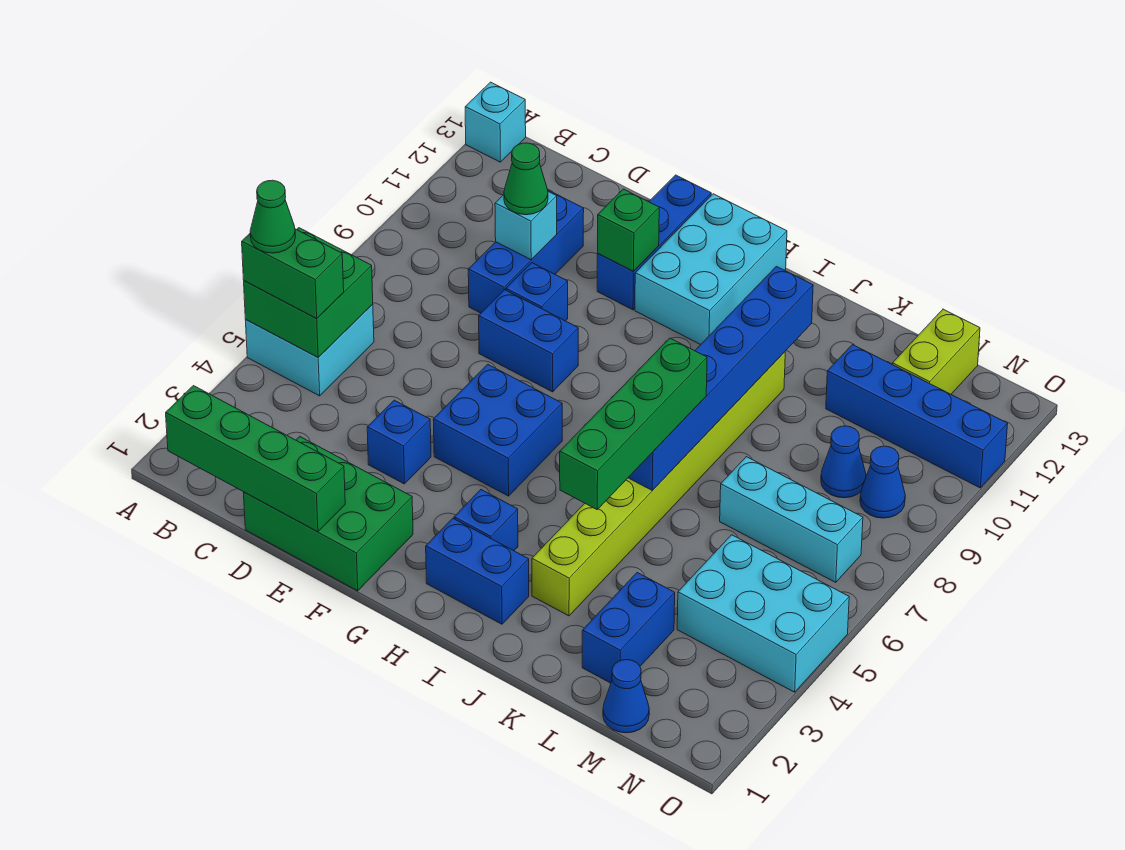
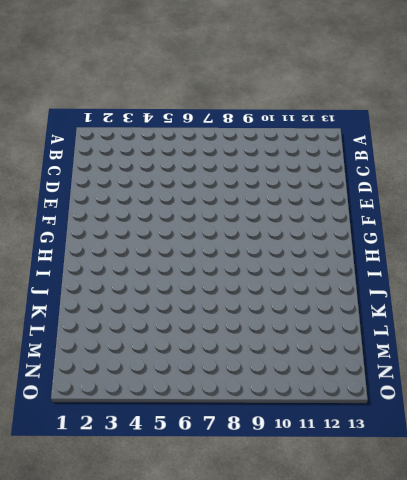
none -> cyan 2x2 brick [246,304,374,396]
none -> cyan 1x1 brick [465,82,526,162]
none -> green 2x3 brick [244,436,413,591]
none -> blue 1x3 brick [468,190,584,313]

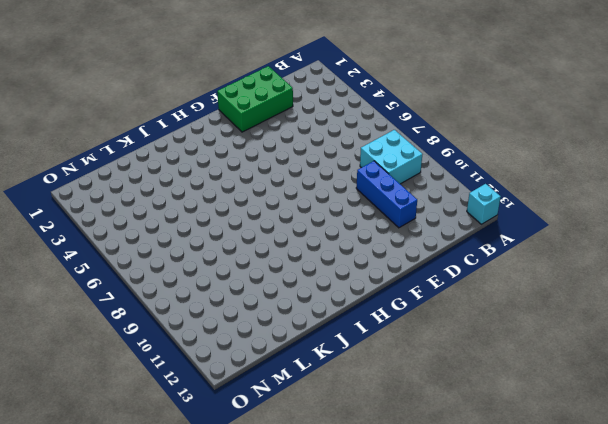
cyan 2x2 brick [360,130,422,184] -> cyan 2x2 brick moved to [246,304,374,396]
none -> blue 1x1 brick [367,400,431,484]
none -> blue 1x2 brick [479,290,578,392]
none -> blue 1x1 brick [506,263,568,321]
none -> blue 2x2 brick [433,364,562,496]

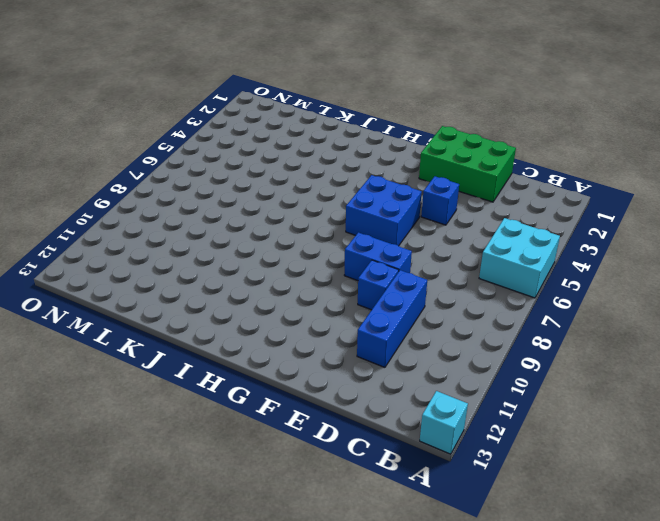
none -> blue 1x3 brick [597,175,711,310]
none -> cyan 2x3 brick [635,194,787,345]
none -> blue 1x2 brick [426,518,529,624]
none -> blue 1x1 brick [454,490,518,551]

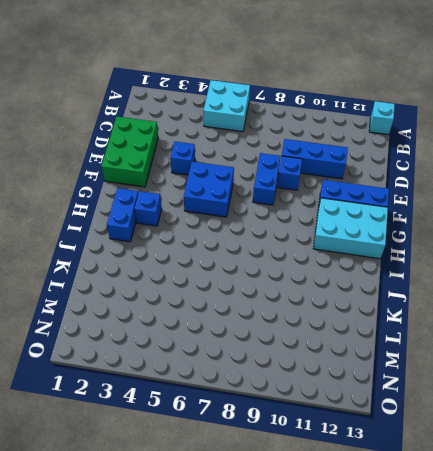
none -> lime 1x8 brick [532,352,785,616]
none -> blue 1x2 brick [582,573,675,683]
none -> cyan 1x3 brick [720,457,863,582]
none -> blue 1x4 brick [826,345,1008,488]

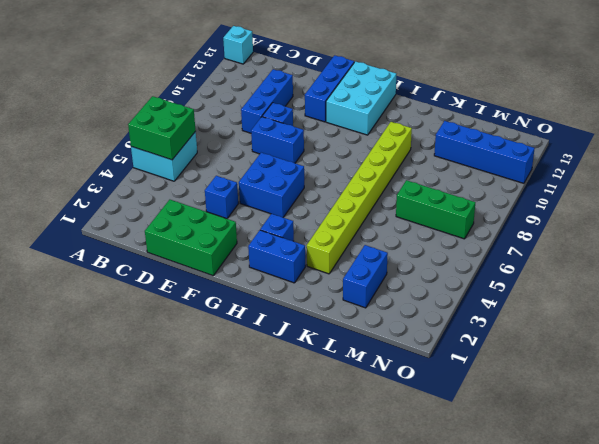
green 1x3 brick [396,180,475,239] -> cyan 1x3 brick [720,457,863,582]
none -> blue 1x1 cone [603,660,649,733]
none -> cyan 2x3 brick [677,535,849,692]
none -> blue 1x1 cone [821,426,866,498]
none -> lime 1x2 brick [892,309,980,394]

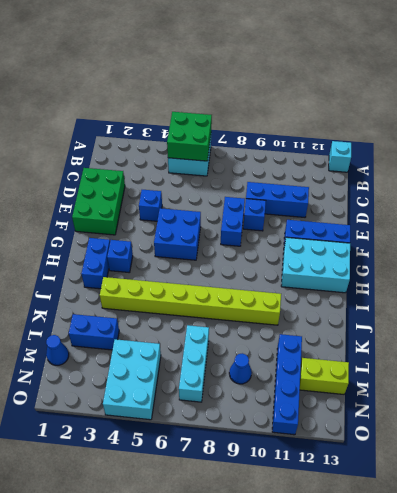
none -> blue 1x1 cone [860,446,905,518]
none -> green 1x4 brick [166,386,345,532]
none -> cyan 1x1 brick [495,192,557,260]
none -> green 1x1 brick [598,189,659,271]

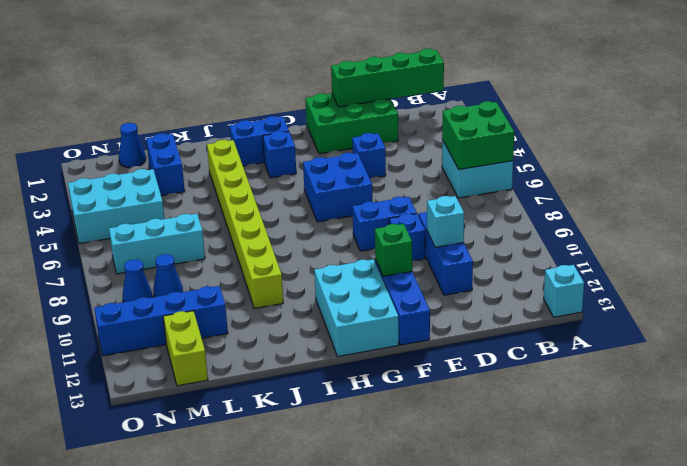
none -> blue 1x6 brick [628,266,813,490]
none -> green 1x2 brick [242,229,344,319]
none -> green 1x1 cone [504,143,548,215]
none -> green 1x4 brick [560,338,707,509]

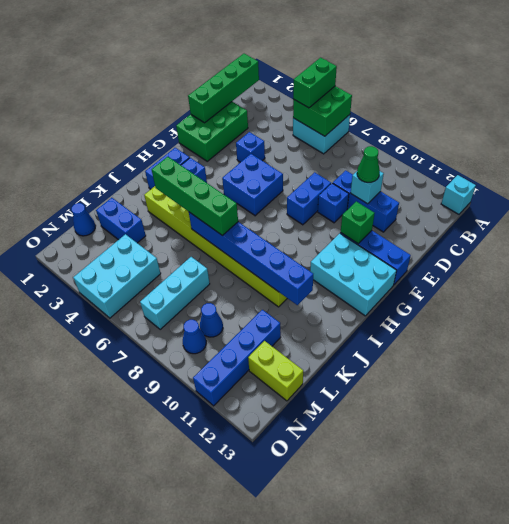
none -> green 1x1 cone [250,180,296,253]

